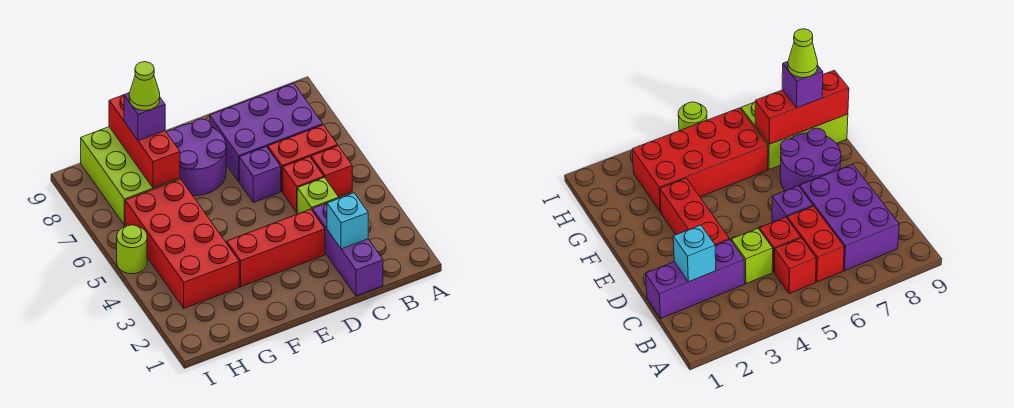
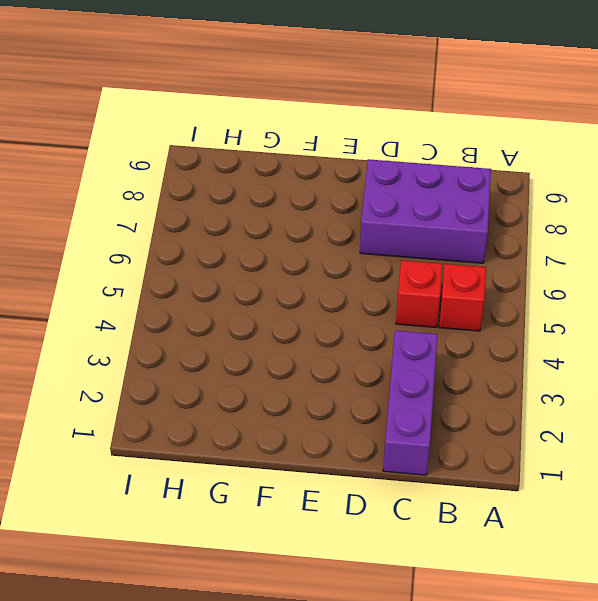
none -> red 1x2 brick [268,125,338,192]
none -> lime 1x1 brick [297,177,339,214]
none -> red 1x3 brick [227,209,325,287]

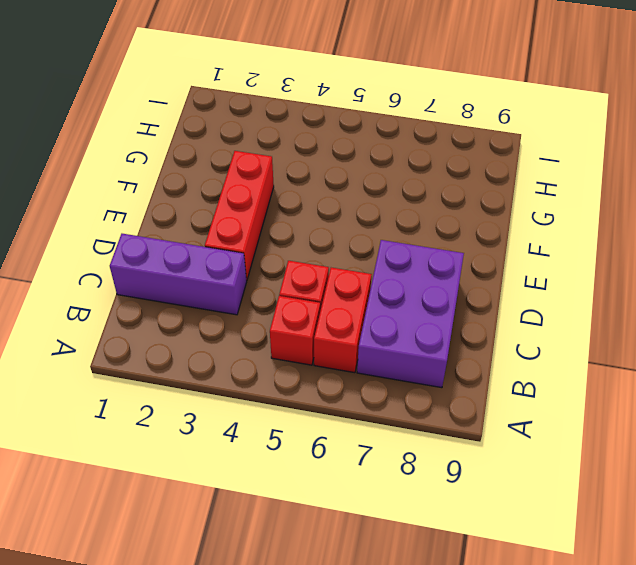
none -> lime 1x1 brick [297,177,339,214]
none -> purple 1x1 brick [239,147,281,202]
none -> purple 2x2 round brick [166,119,226,195]

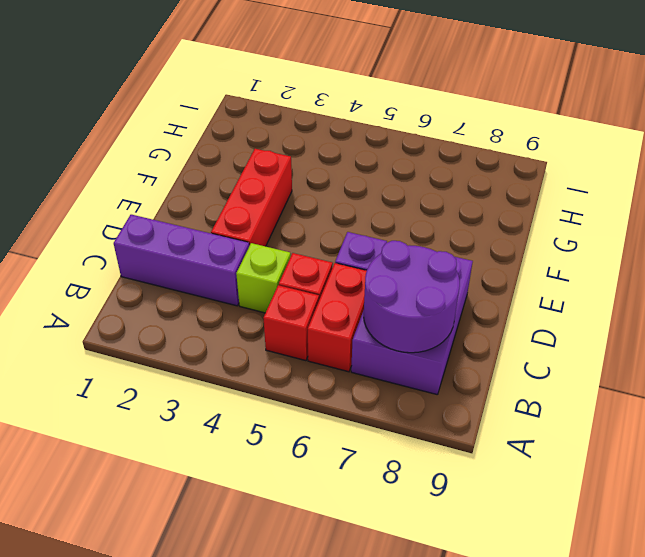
purple 2x2 round brick [364,241,460,353] -> purple 2x2 round brick moved to [166,119,226,195]
none -> red 2x4 brick [125,179,239,308]
none -> lime 2x3 brick [81,127,180,225]
none -> lime 1x1 round brick [117,225,147,274]

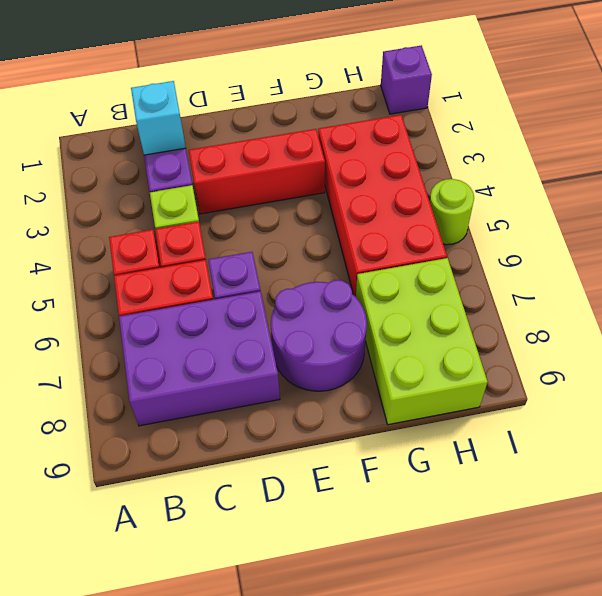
purple 1x1 brick [381,45,432,114] -> purple 1x1 brick moved to [124,93,165,141]
none -> red 1x3 brick [109,95,180,188]
none -> lime 1x1 cone [129,62,160,110]

